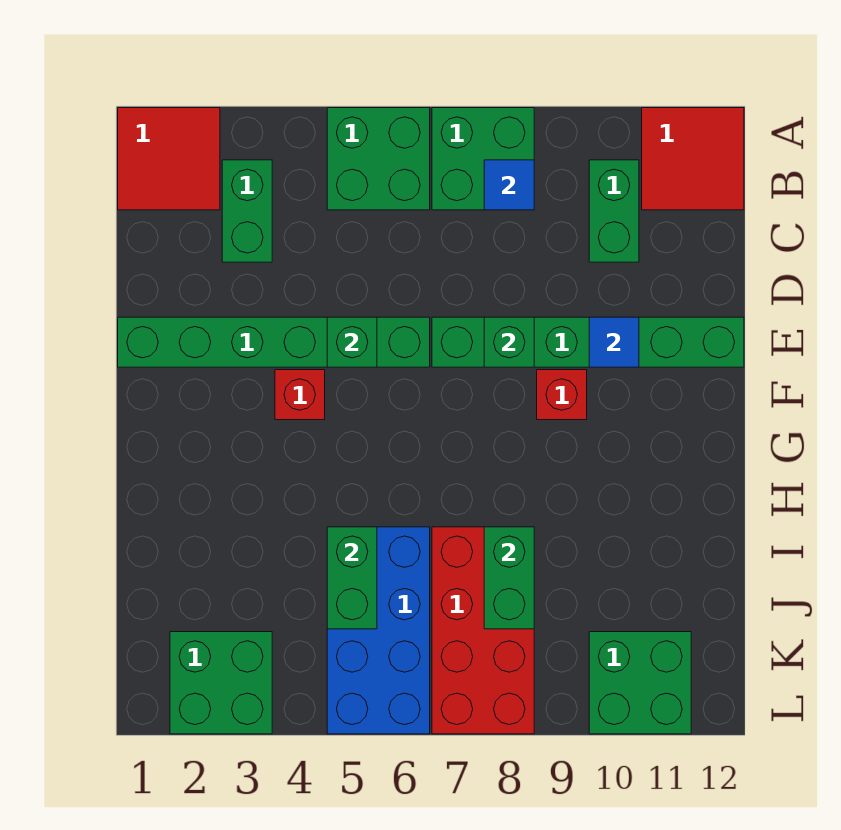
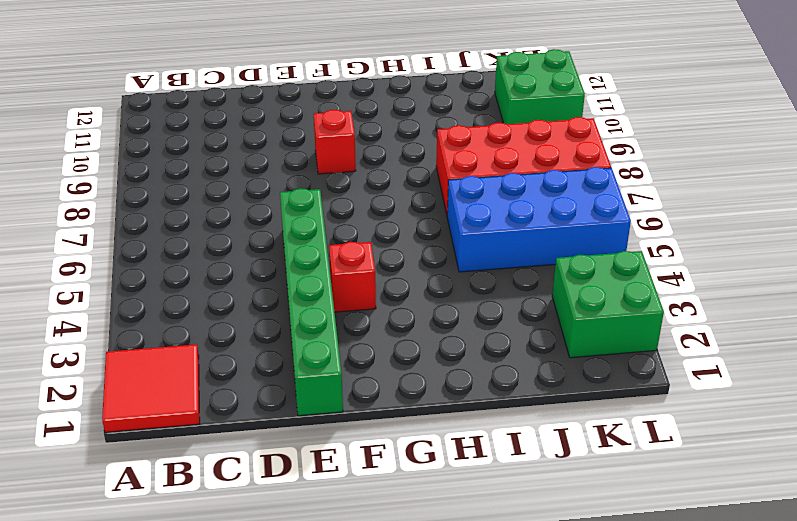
none -> green 2x2 brick [327,108,430,210]
none -> green 2x2 brick [432,108,534,210]
none -> red 2x2 tile [642,108,744,210]

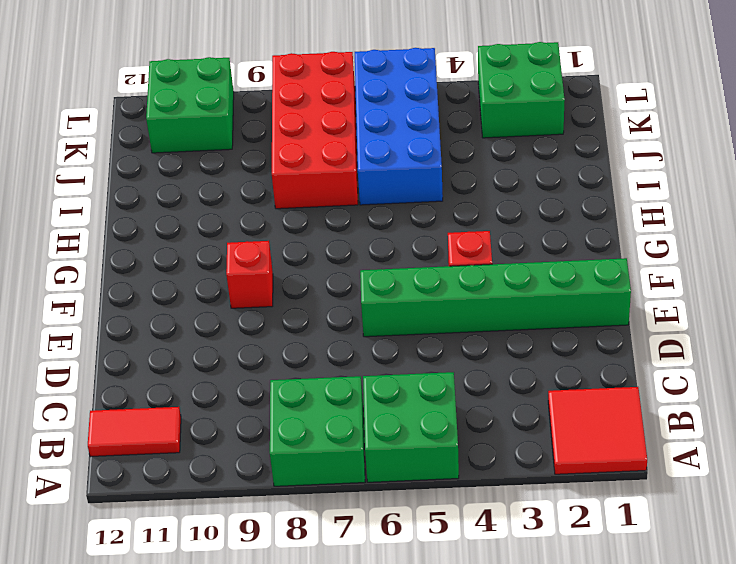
red 1x2 tile [88,407,181,457] -> red 2x2 tile [642,108,744,210]
none -> green 1x2 brick [222,160,272,262]
none -> green 1x2 brick [589,160,639,262]
none -> green 1x6 brick [432,317,744,367]

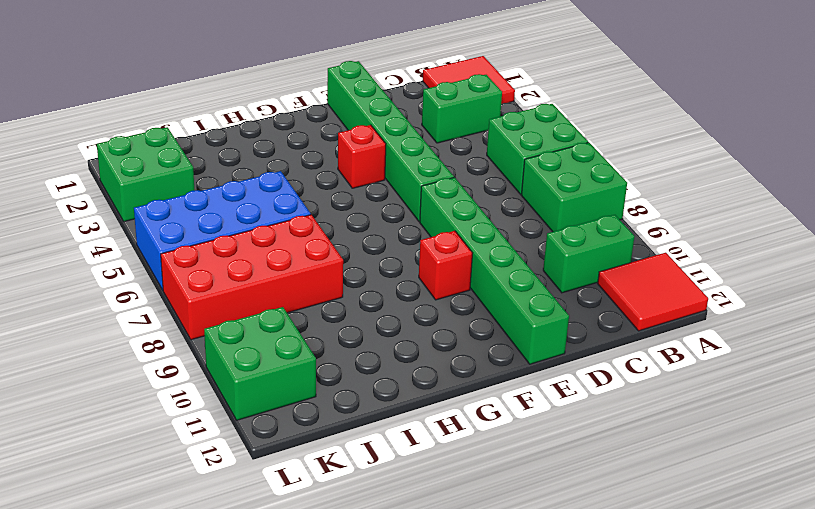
none -> blue 1x1 tile [484,160,534,210]
none -> green 1x1 brick [327,317,377,367]
none -> green 1x1 brick [484,317,534,367]

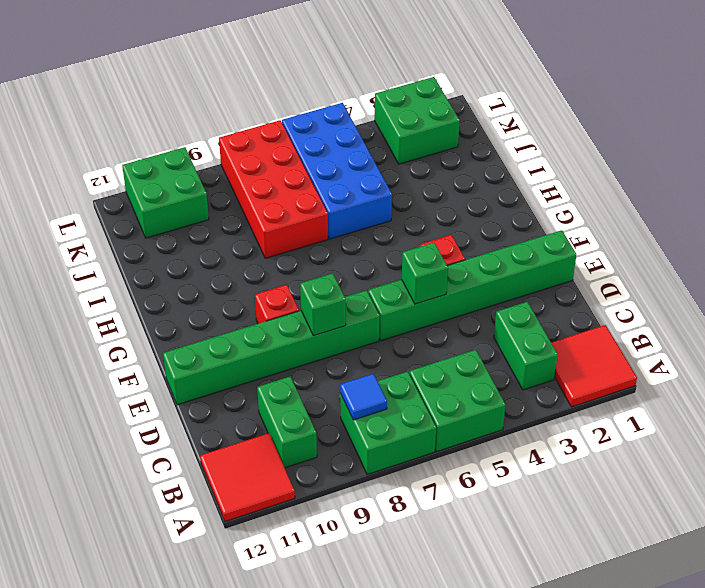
none -> blue 1x1 tile [589,317,639,367]
none -> green 1x2 brick [327,527,377,629]
none -> green 1x2 brick [484,527,534,629]

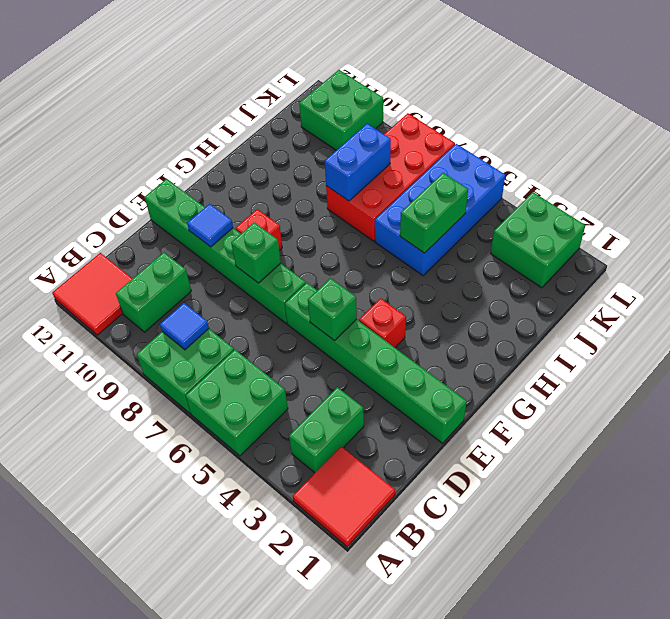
blue 1x2 brick [325,124,391,201] -> green 1x2 brick [484,527,534,629]

